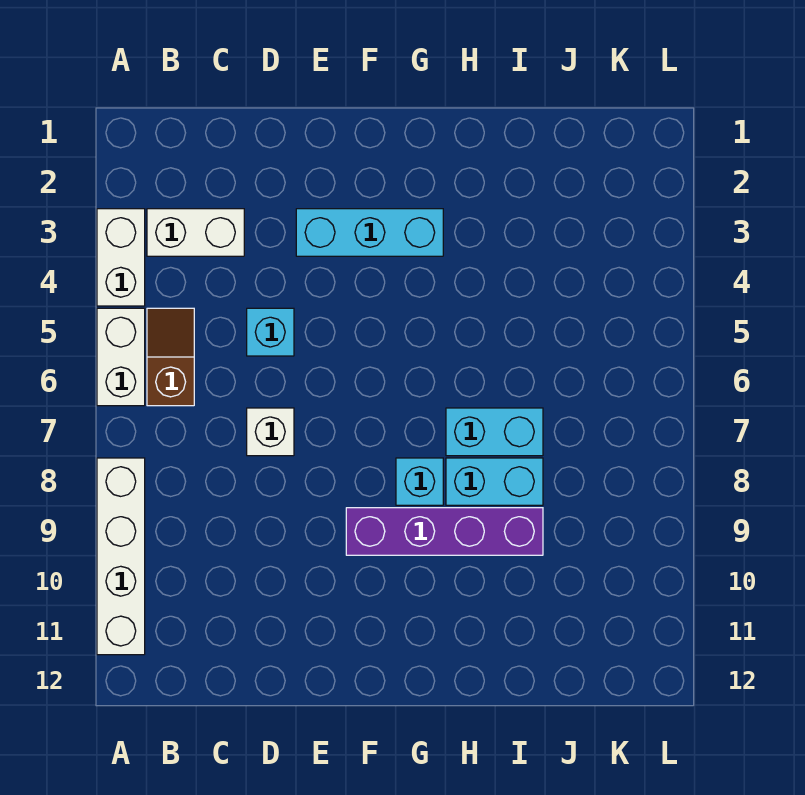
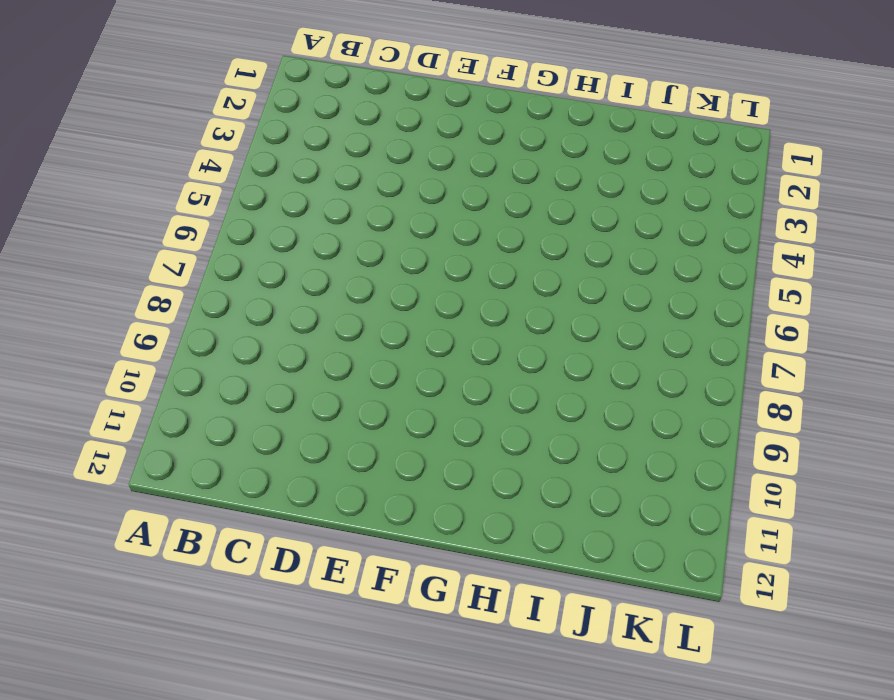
none -> white 1x2 brick [97,209,145,306]
none -> white 1x2 brick [97,308,145,406]
none -> white 1x4 brick [97,458,145,655]

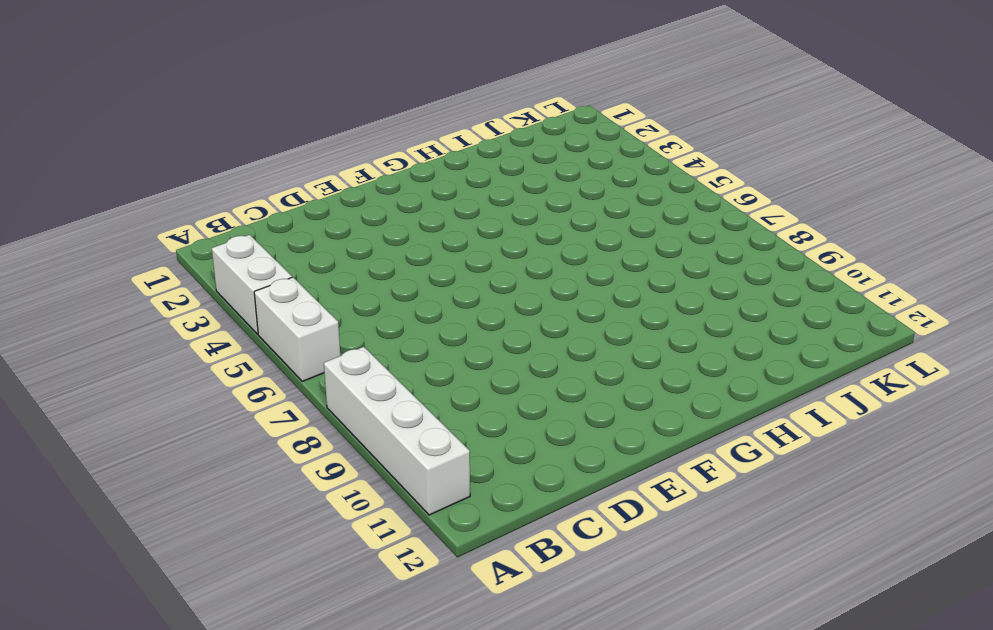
none -> white 1x2 brick [147,209,244,256]
none -> brown 1x2 slope [147,308,194,406]
none -> cyan 1x1 brick [247,308,294,356]

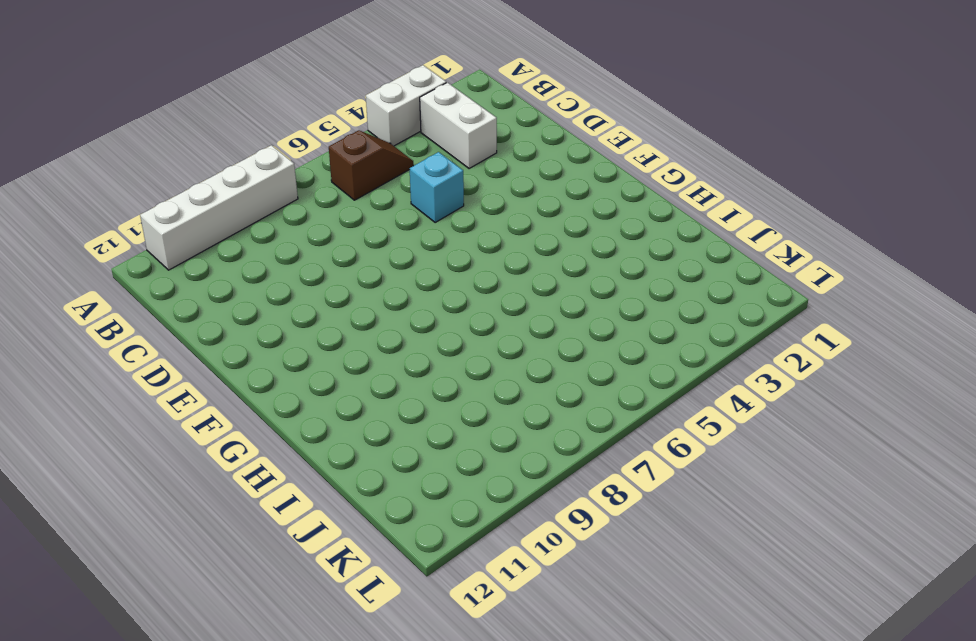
none -> white 1x2 brick [97,308,145,406]
none -> white 1x1 brick [247,408,294,456]
none -> cyan 1x3 brick [296,209,443,256]

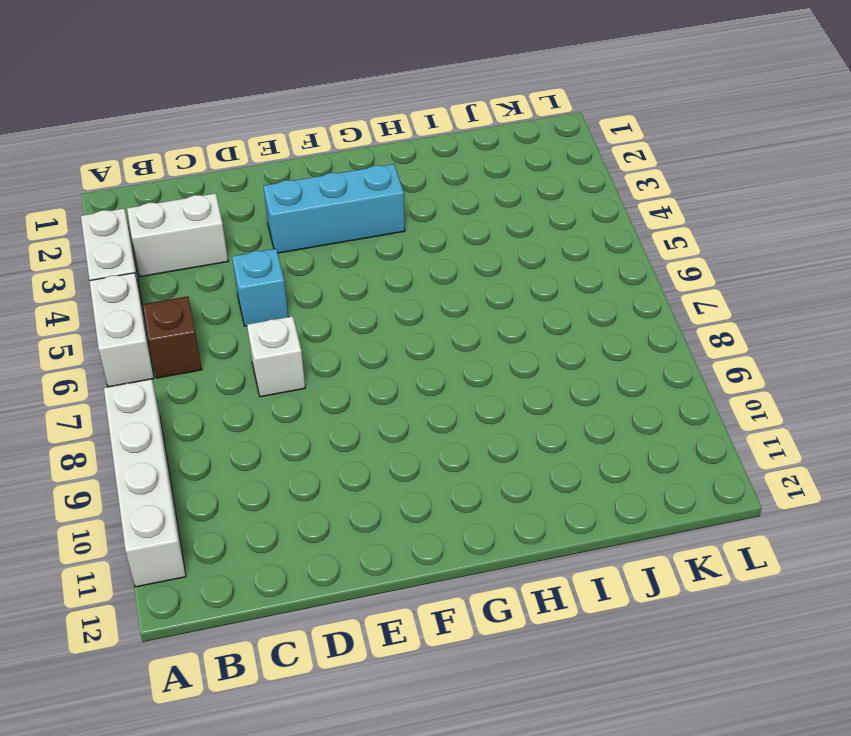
none -> purple 1x4 brick [346,508,543,555]
none -> cyan 1x1 brick [396,458,443,505]
none -> cyan 1x2 brick [446,408,543,456]

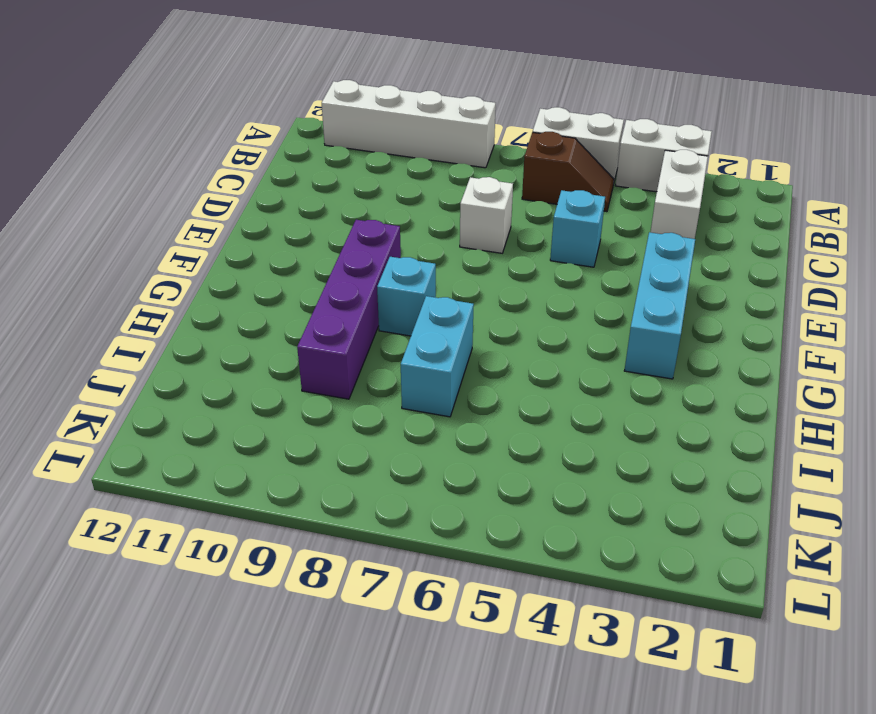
none -> cyan 1x2 brick [446,458,543,505]

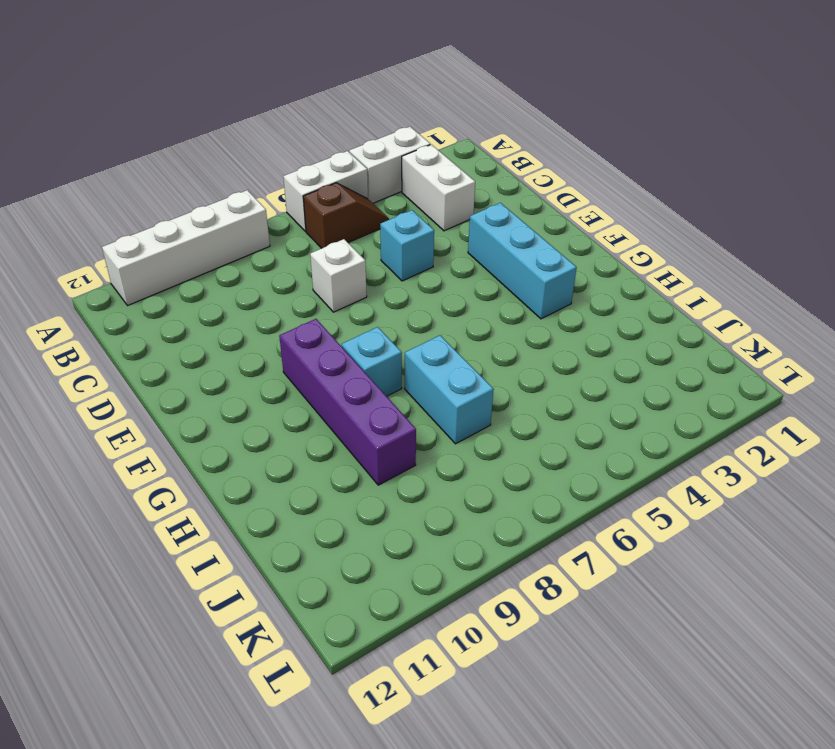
none -> cyan 1x2 brick [446,458,543,505]

